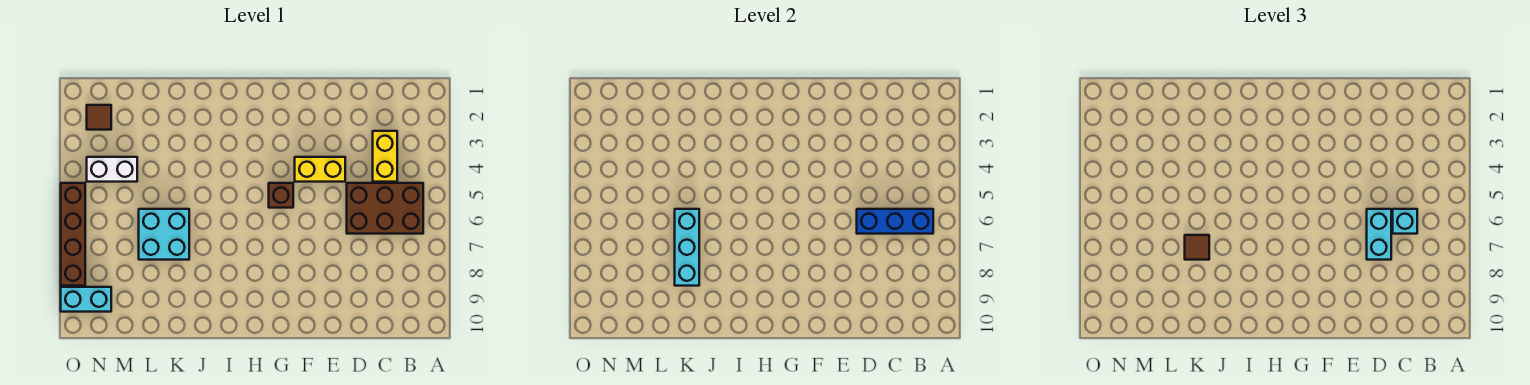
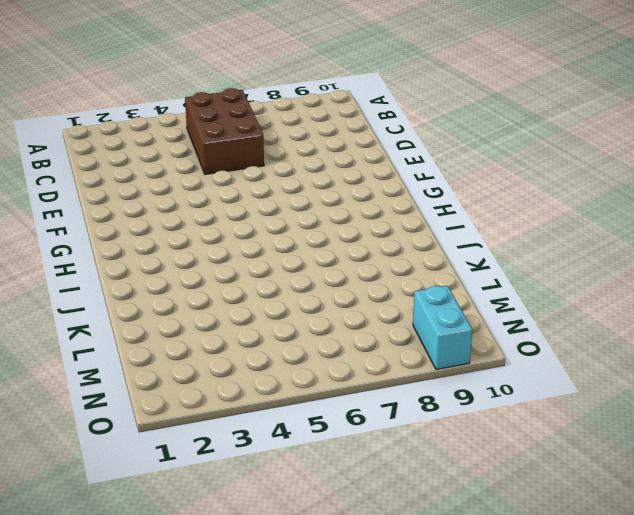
none -> yellow 1x2 brick [373,131,397,182]
none -> yellow 1x2 brick [295,157,345,182]
none -> brown 1x1 brick [269,183,293,208]

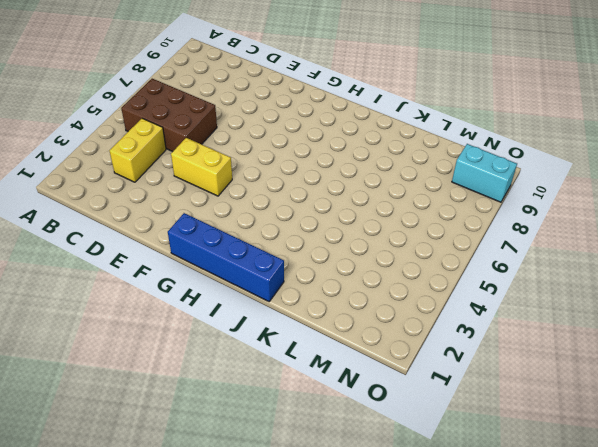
blue 1x4 brick [168,213,284,301] -> none
none -> brown 1x1 brick [269,183,293,208]
none -> cyan 2x2 brick [139,209,189,260]
none -> white 1x2 brick [87,157,137,182]

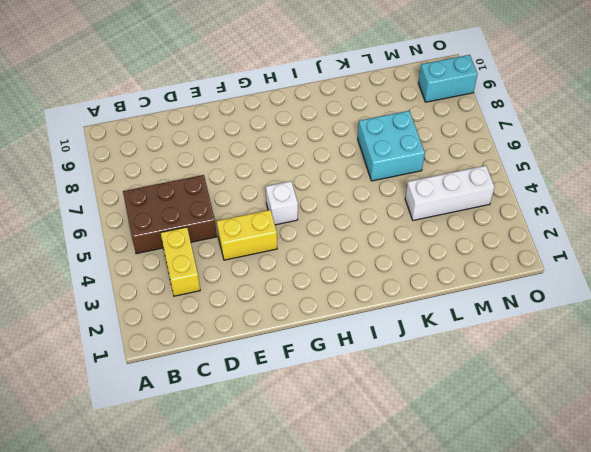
white 1x1 brick [266,181,298,225] -> brown 1x1 brick [269,183,293,208]
white 1x3 brick [405,166,495,220] -> white 1x2 brick [87,157,137,182]
none -> brown 1x1 tile [87,105,111,130]
none -> brown 1x4 brick [61,183,85,286]
none -> blue 1x3 brick [857,209,933,234]

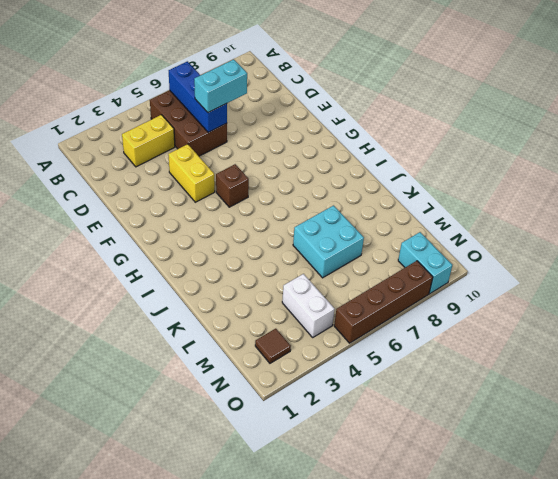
none -> cyan 1x3 brick [675,209,699,286]
none -> cyan 1x1 brick [1393,209,1417,234]
none -> brown 1x1 tile [1185,235,1209,260]

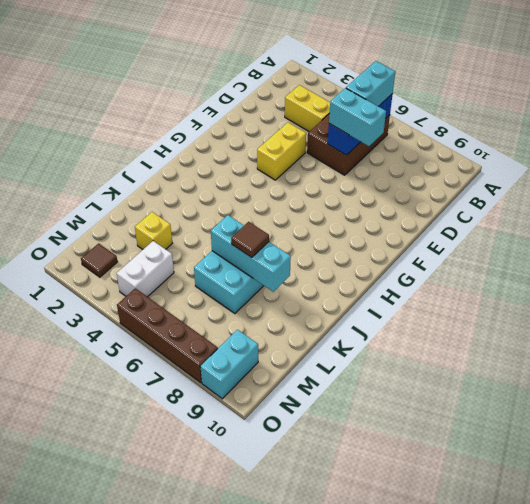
cyan 1x2 brick [346,61,395,106] -> cyan 1x1 brick [1393,209,1417,234]
yellow 1x1 brick [135,212,172,249] -> none
none -> brown 1x1 brick [269,183,293,208]

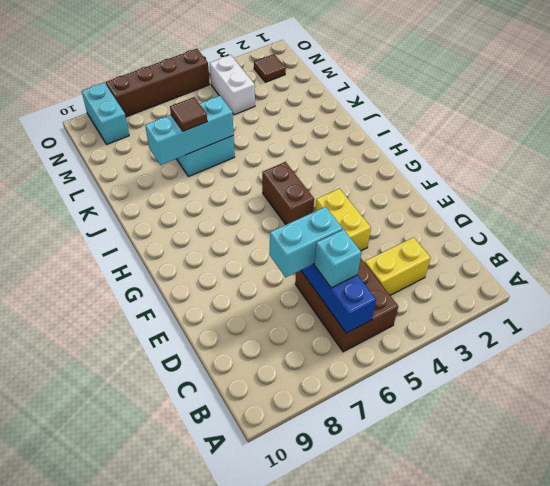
brown 1x2 brick [262,162,314,225] -> brown 1x1 brick [269,183,293,208]

